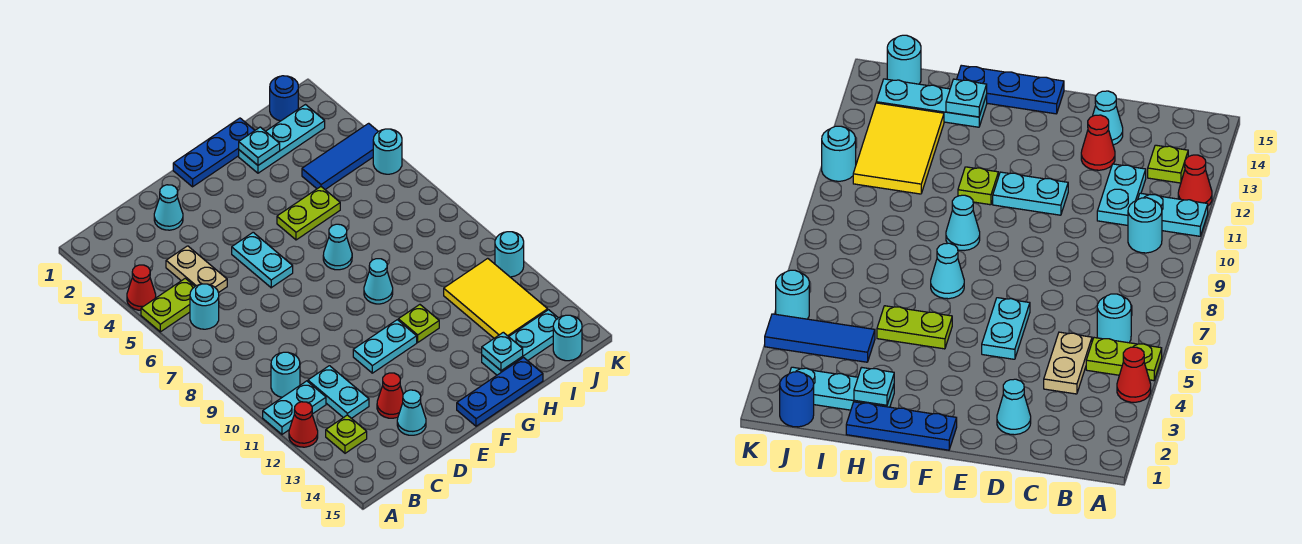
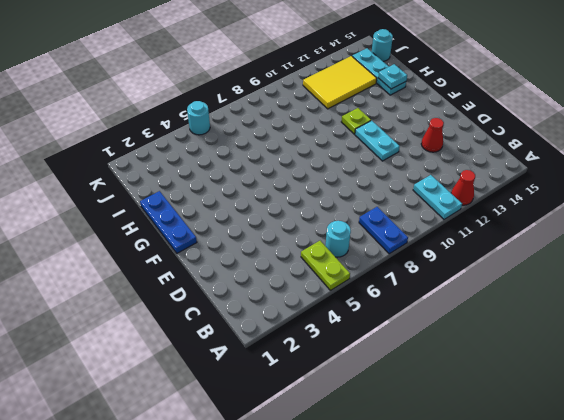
blue 1x2 plate [359,207,408,254] -> none
none -> red 1x1 cone [127,265,156,310]
none -> cyan 1x1 round brick [271,352,300,397]
none -> lime 1x1 plate [326,415,367,453]
none -> tan 1x2 plate [166,246,227,293]

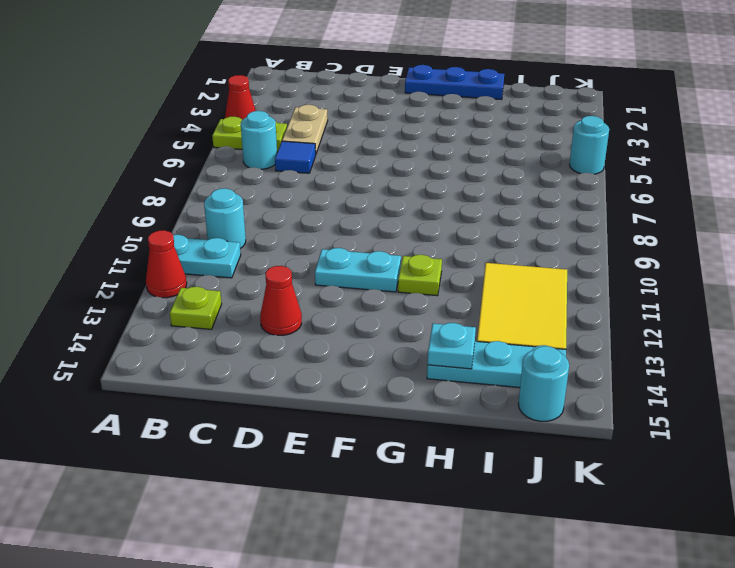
blue 1x1 tile [275,141,316,173] -> none
none -> cyan 1x2 plate [308,366,369,418]
none -> cyan 1x1 cone [154,185,183,230]
none -> cyan 1x1 cone [397,390,426,435]
none -> cyan 1x2 plate [232,232,293,288]

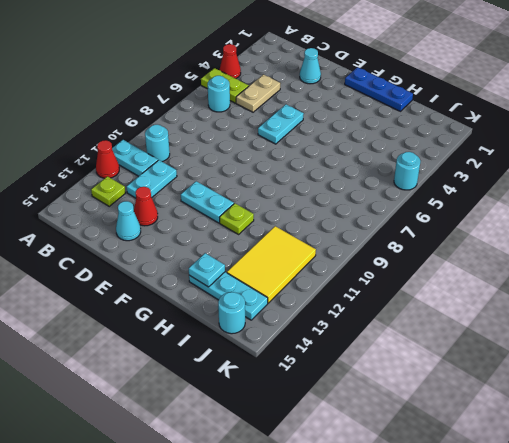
none -> blue 1x3 plate [457,358,543,426]
none -> lime 1x2 plate [277,187,340,240]
none -> cyan 1x1 cone [323,224,352,270]
none -> cyan 1x1 cone [364,259,393,304]

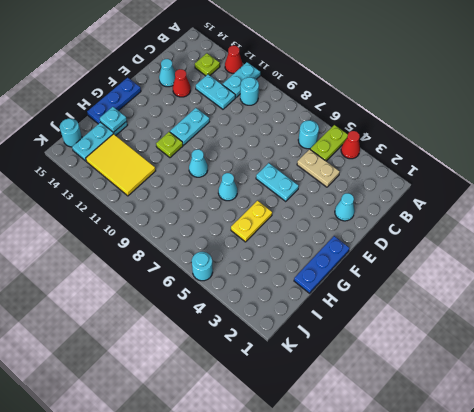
yellow 1x2 plate [231,201,272,242] -> lime 1x2 plate [277,187,340,240]
none -> cyan 1x3 plate [239,105,325,173]
none -> blue 1x3 tile [302,123,378,189]
none -> blue 1x1 round brick [270,76,298,121]
none -> cyan 1x1 round brick [495,232,524,277]

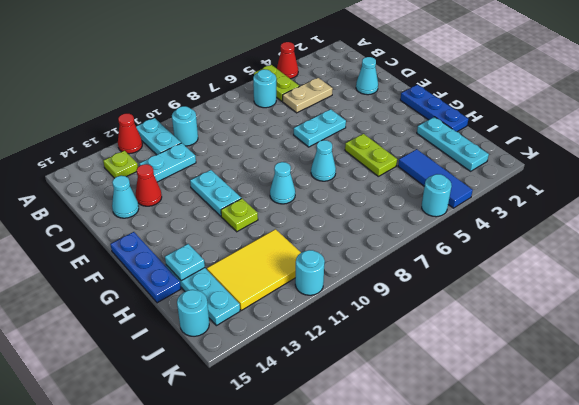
none -> blue 1x1 round brick [270,76,298,121]
none -> cyan 1x1 plate [239,127,280,165]

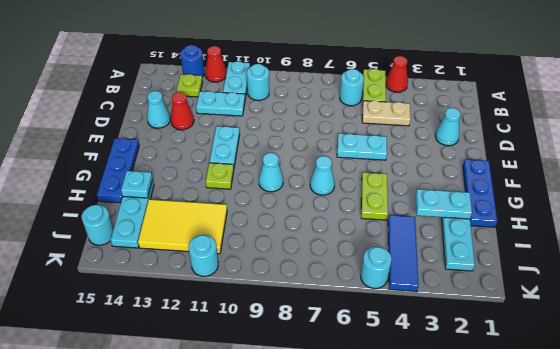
blue 1x1 round brick [181,45,204,77] -> blue 1x1 round brick moved to [270,76,298,121]
cyan 1x2 plate [416,189,472,219] -> cyan 1x1 plate [239,127,280,165]

